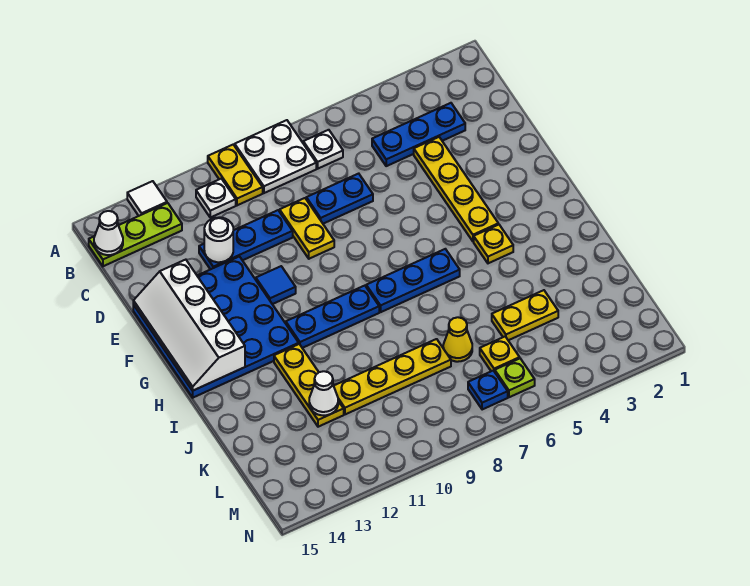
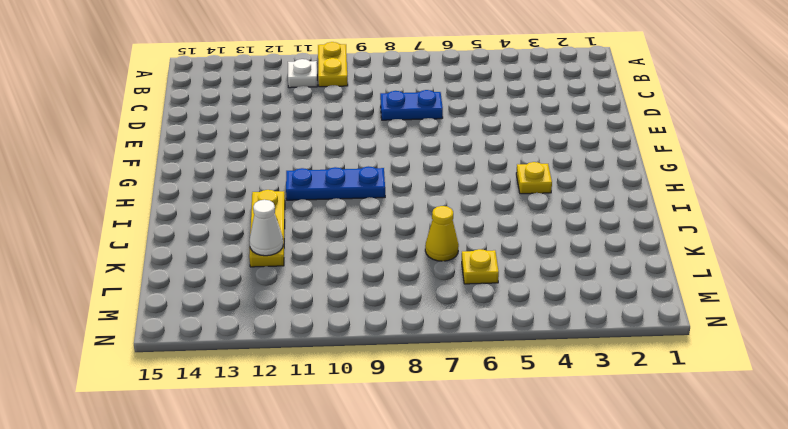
none -> white 2x2 plate [235,120,316,193]
none -> white 1x1 tile [127,181,167,216]
none -> white 1x1 plate [303,130,343,169]

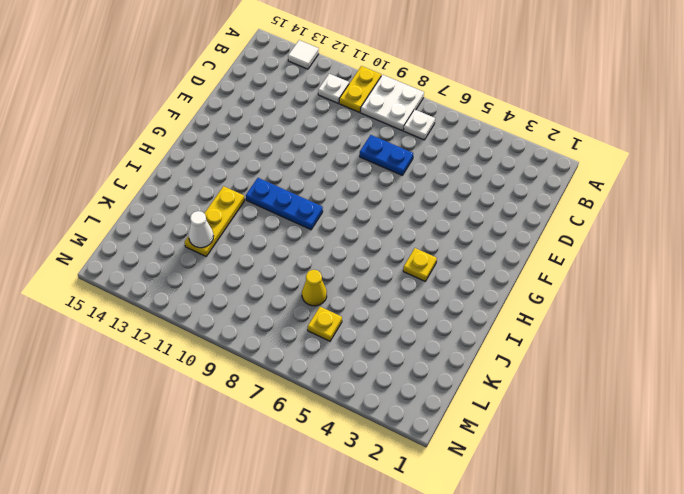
none -> lime 1x3 plate [89,203,182,266]
none -> blue 1x3 plate [372,103,465,166]
none -> yellow 1x4 plate [414,137,498,242]

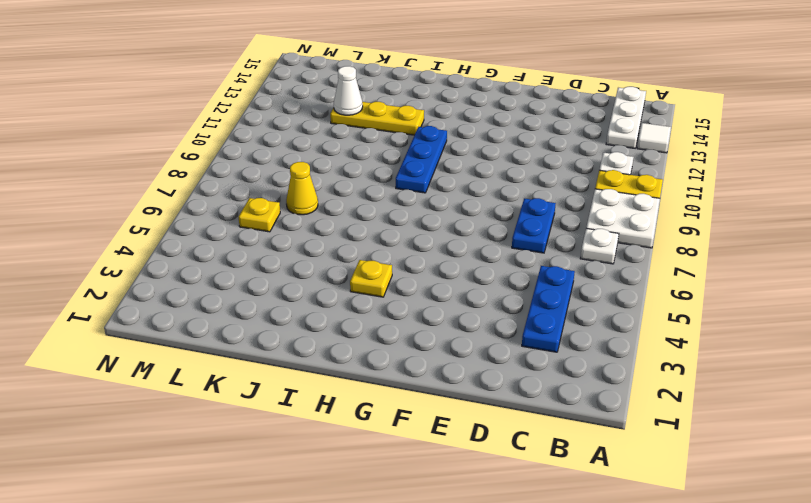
white 1x3 plate [606,87,646,148] -> lime 1x3 plate [89,203,182,266]
none -> yellow 1x4 plate [414,137,498,242]
none -> yellow 1x2 plate [280,198,334,259]
none -> blue 1x3 plate [199,210,293,270]

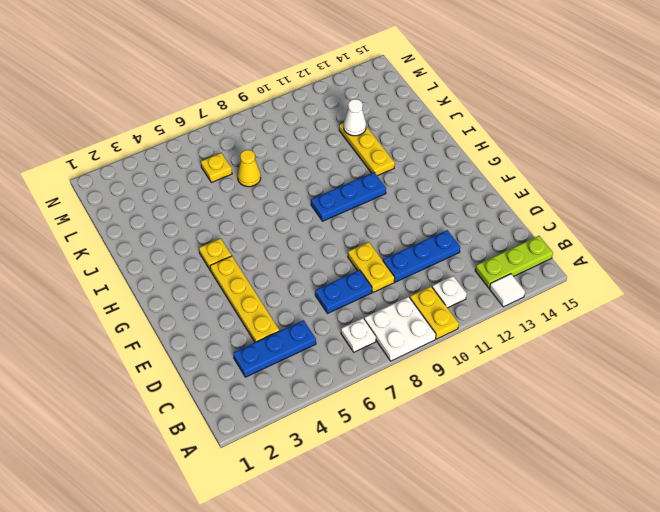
none -> blue 4x4 plate [133,256,299,398]
none -> blue 1x1 tile [256,266,296,304]
none -> blue 1x3 plate [366,249,460,312]

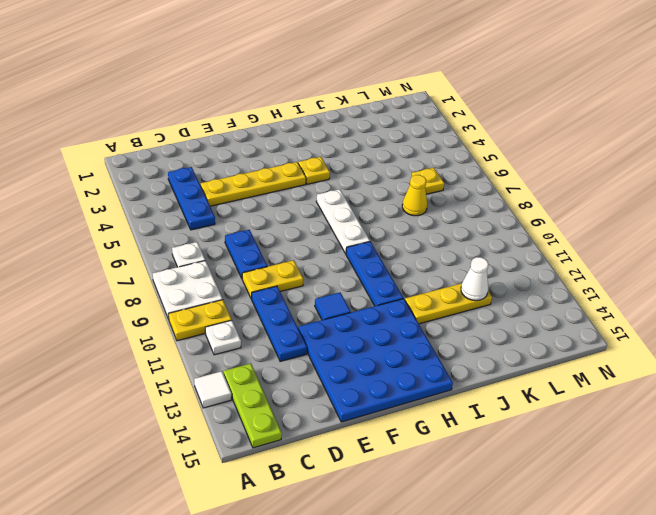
white 1x3 plate [316,189,370,254] -> blue 1x3 plate [366,249,460,312]
none -> yellow 1x2 plate [492,290,558,340]
none -> yellow 1x4 plate [334,339,451,414]
none -> lime 1x1 plate [495,359,535,397]

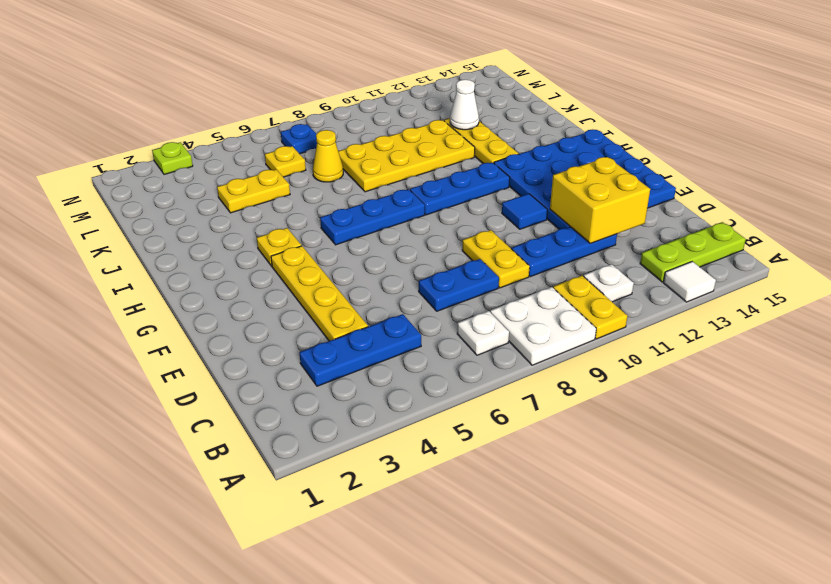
yellow 2x2 brick [550,157,650,243] -> white 1x1 round brick [204,217,233,262]
yellow 2x4 plate [338,120,475,192] -> yellow 1x4 plate [334,339,451,414]
lime 1x1 plate [152,142,193,174] -> lime 1x1 plate moved to [495,359,535,397]
none -> white 1x1 cone [94,211,123,255]
none -> white 2x4 slope [133,260,245,390]

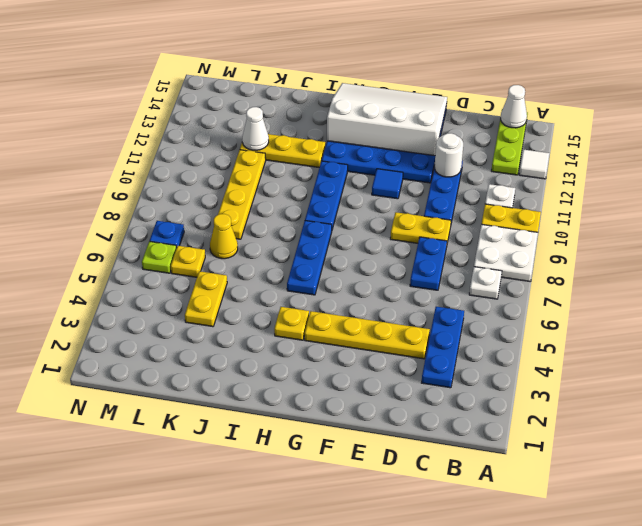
white 3x4 slope [327,83,447,156] -> white 2x4 slope [133,260,245,390]

